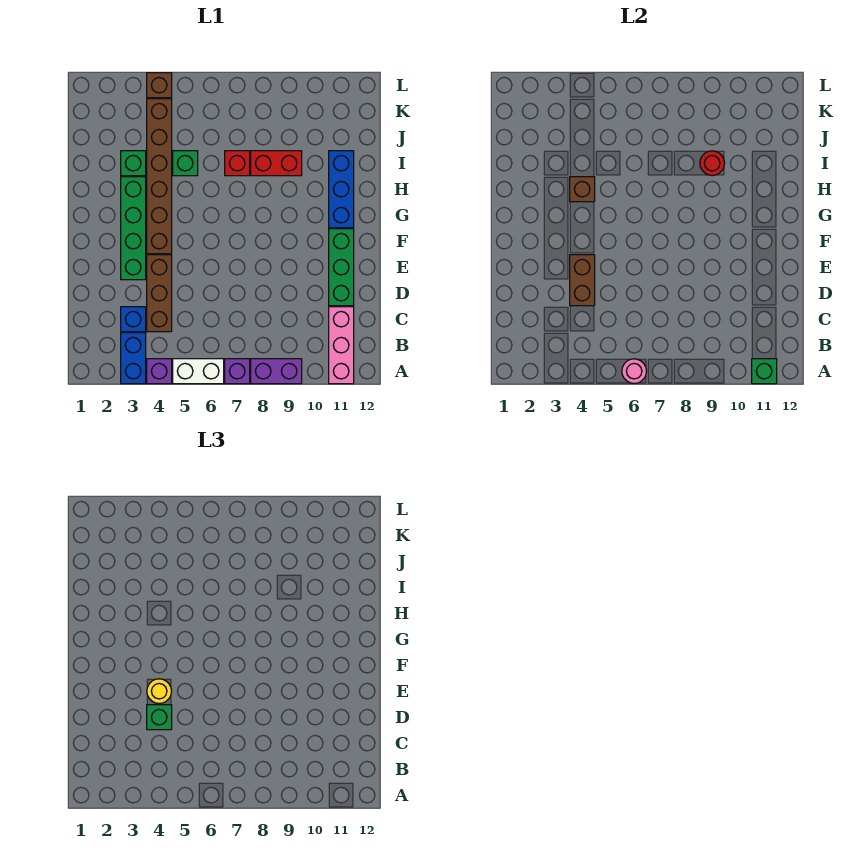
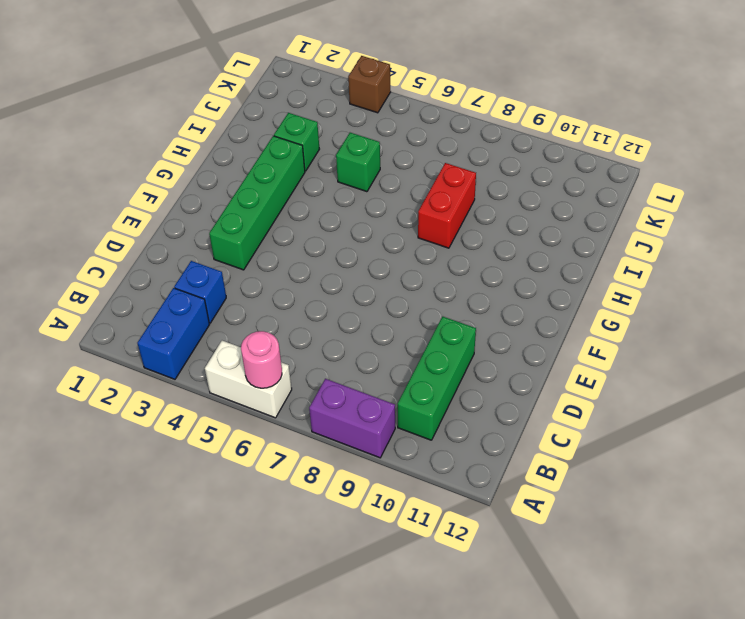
green 1x3 brick [398,316,476,440] -> green 1x3 brick moved to [329,229,354,306]
red 1x2 brick [418,163,476,248] -> red 1x2 brick turned to [251,151,302,176]
none -> purple 1x1 brick [147,359,172,384]
none -> purple 1x1 brick [225,359,250,384]
none -> pink 1x3 brick [329,307,354,384]

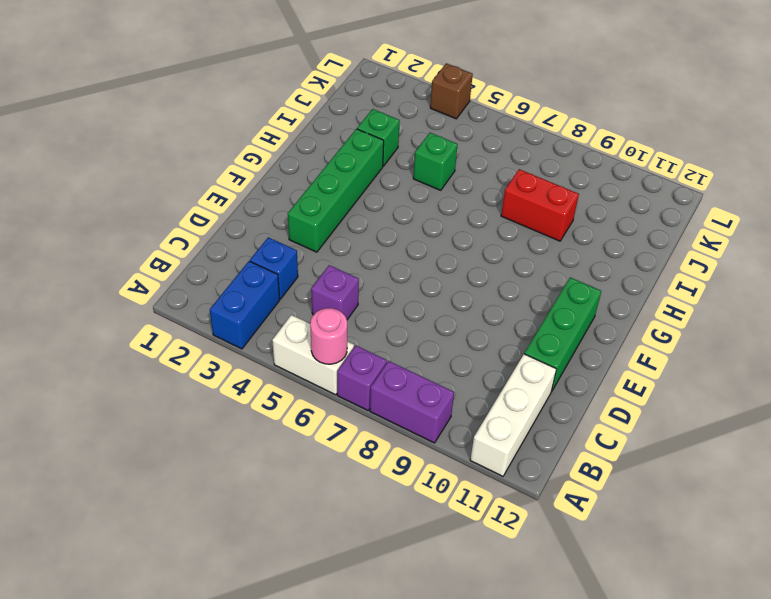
white 1x3 brick [470,354,556,476] -> pink 1x3 brick [329,307,354,384]
purple 1x1 brick [311,265,359,320] -> purple 1x1 brick moved to [147,359,172,384]
none -> brown 1x3 brick [147,255,172,332]
none -> brown 1x6 brick [147,99,172,254]
none -> blue 1x3 brick [329,151,354,228]

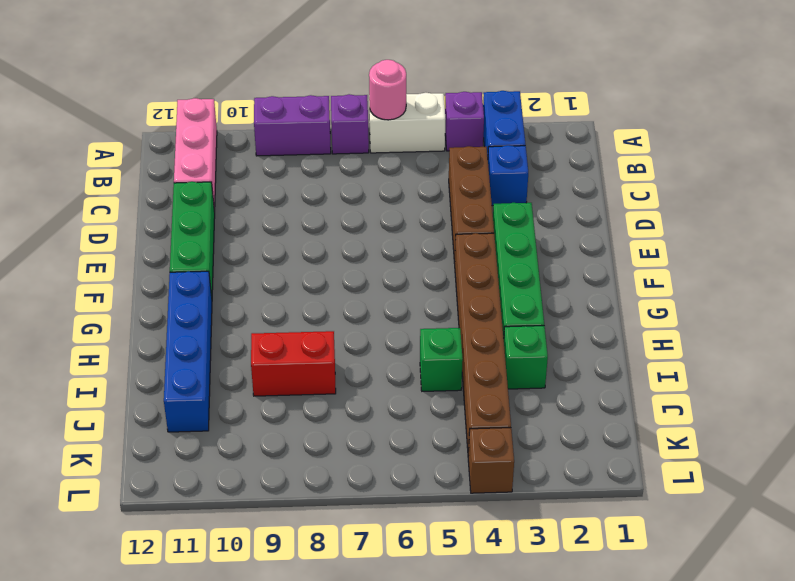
blue 1x4 brick [164,271,212,432] -> blue 1x3 brick [329,151,354,228]
none -> red 1x1 brick [225,151,250,176]
none -> green 1x1 brick [752,359,777,384]
none -> brown 1x2 brick [570,255,595,306]

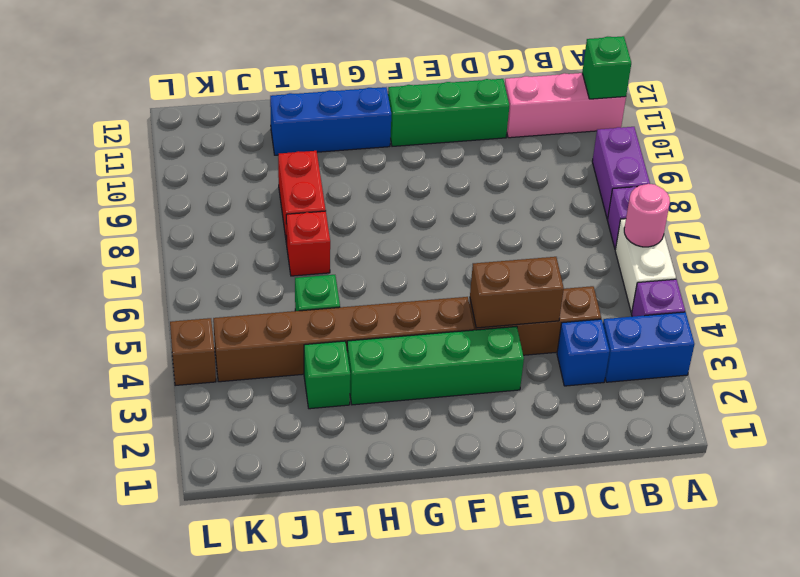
none -> brown 1x1 brick [570,177,595,202]
none -> red 1x1 round brick [700,151,725,176]
none -> green 1x1 brick [147,705,172,730]

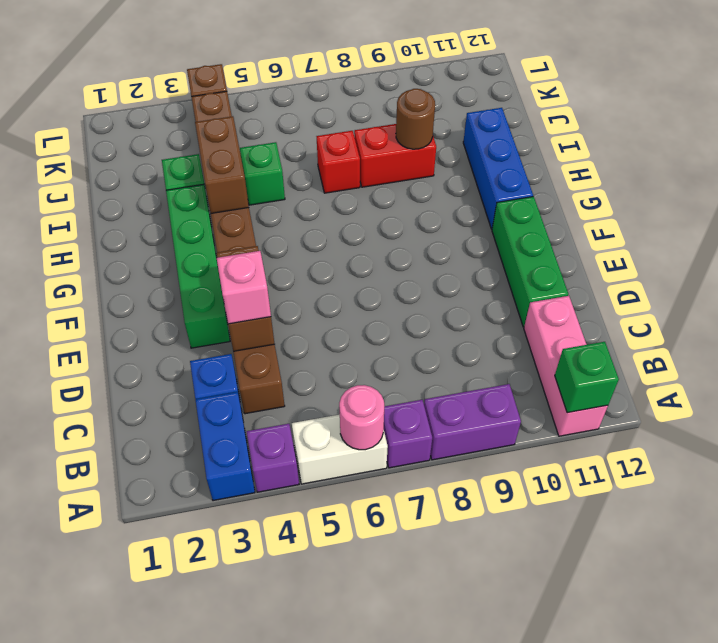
pink 1x1 brick [217,251,271,324] -> green 1x1 brick [147,705,172,730]
brown 1x2 brick [195,116,249,213] -> brown 1x1 brick [570,177,595,202]
brown 1x1 round brick [396,89,435,149] -> red 1x1 round brick [700,151,725,176]
none -> yellow 1x1 round brick [147,679,172,704]

